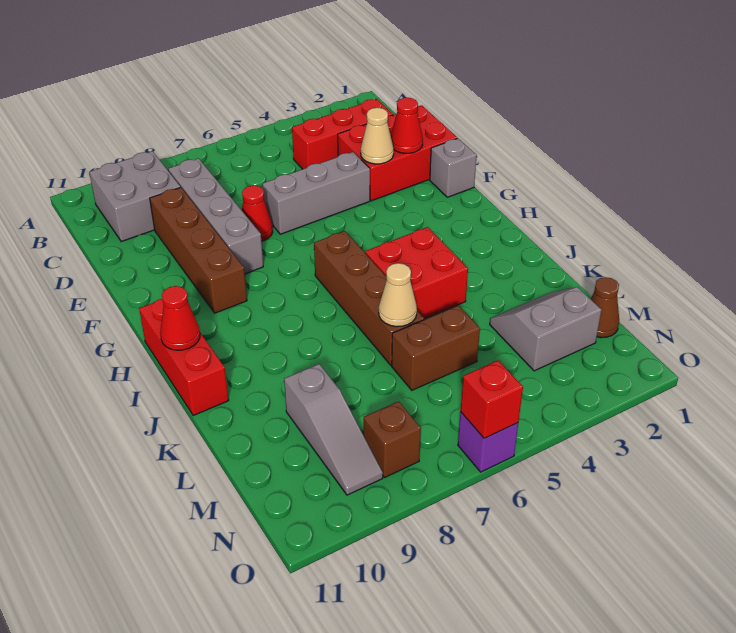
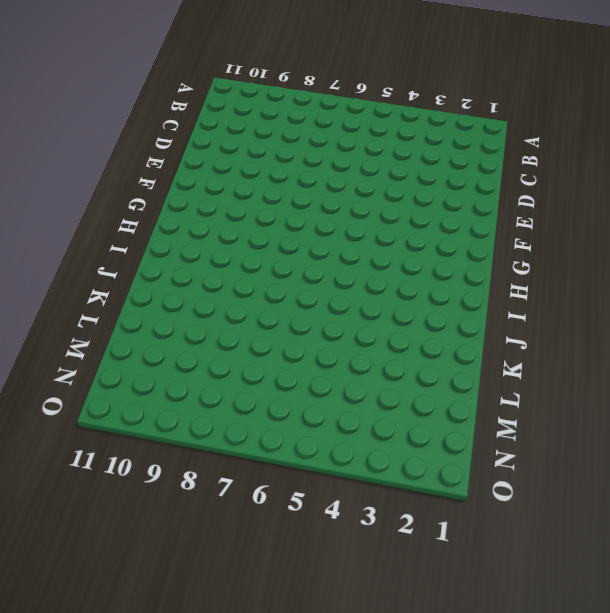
none -> grey 2x2 brick [89,151,180,241]
none -> red 1x3 brick [292,99,393,169]
none -> grey 1x4 brick [168,158,263,274]

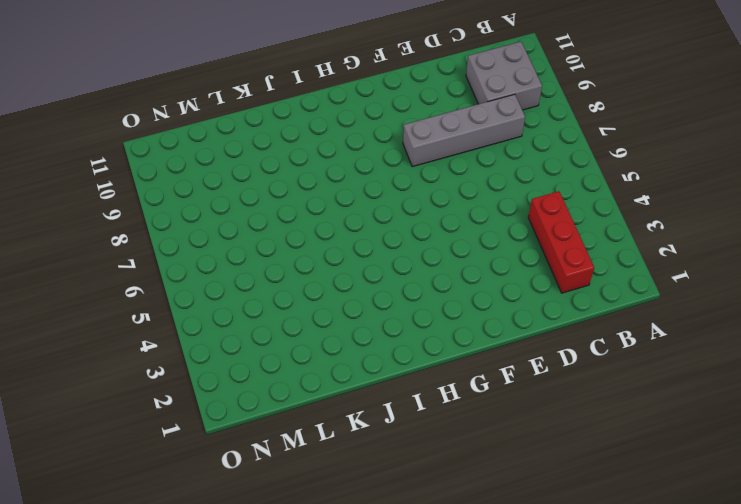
none -> red 2x3 brick [338,105,457,201]
none -> brown 1x4 brick [150,187,247,313]
none -> grey 1x3 brick [263,152,370,234]

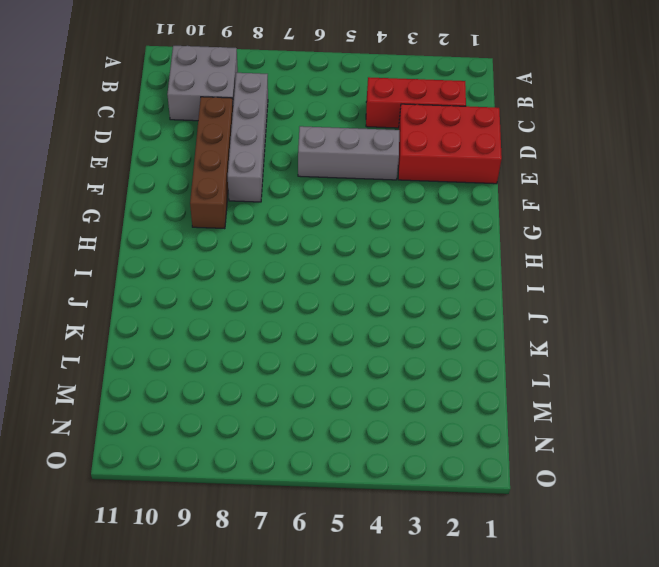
none -> red 1x1 cone [242,185,273,241]
none -> grey 1x1 brick [430,138,477,197]
none -> brown 1x4 brick [314,231,424,365]

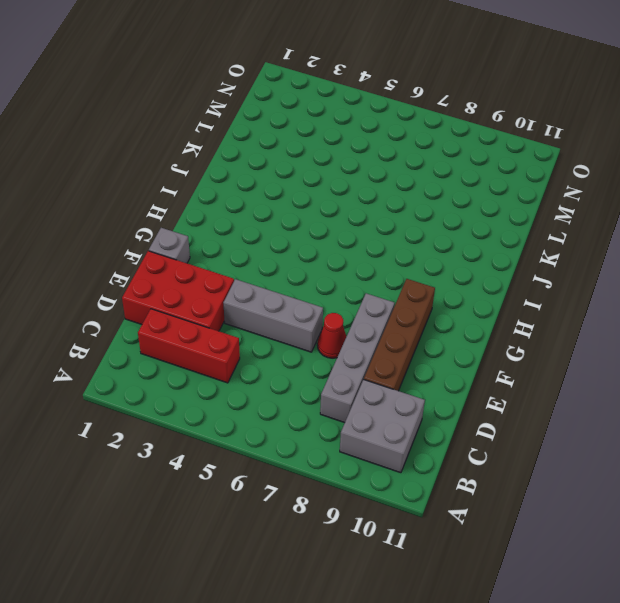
none -> brown 1x4 brick [314,231,424,365]
none -> red 1x3 brick [139,299,229,416]
none -> red 2x2 brick [365,227,468,319]

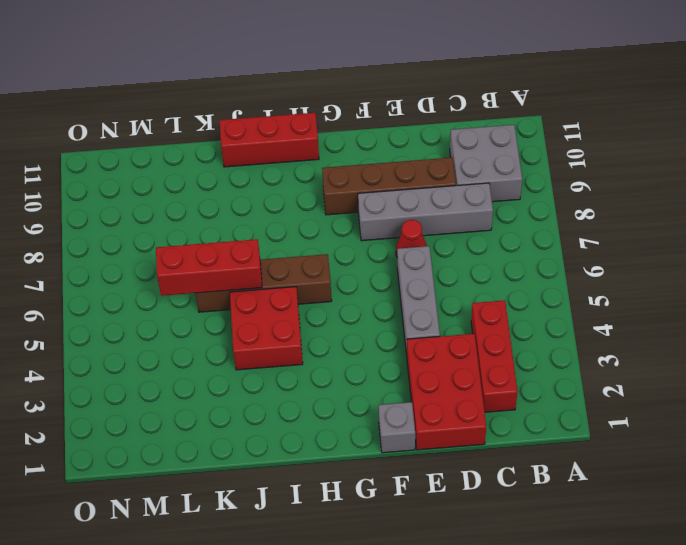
red 1x3 brick [156,239,262,296] -> tan 1x1 cone [379,263,417,327]
none -> grey 2x2 slope [490,287,601,371]
none -> brown 1x2 brick [392,306,480,390]
none -> grey 1x3 slope [284,364,383,495]

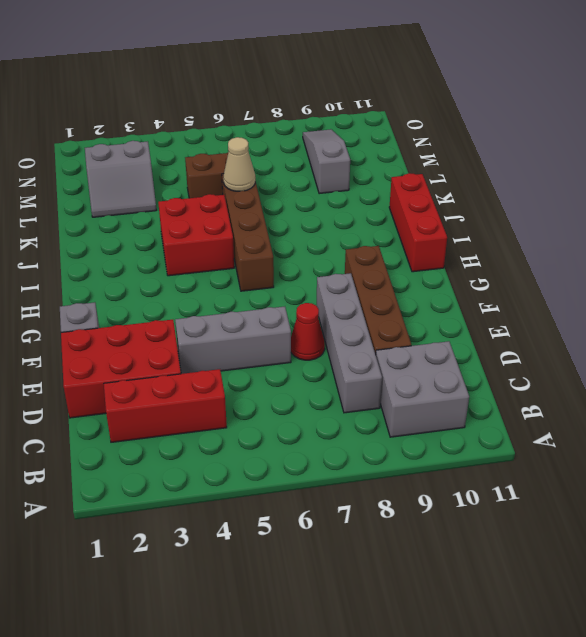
none -> brown 1x1 cone [591,277,619,338]
none -> brown 1x1 brick [364,401,421,477]
none -> purple 1x1 brick [458,412,518,472]

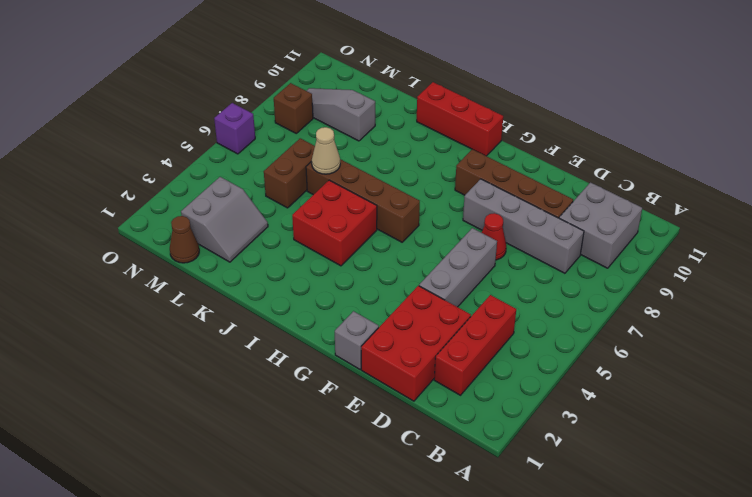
none -> red 1x1 cone [391,98,423,153]
none -> tan 1x1 cone [361,108,394,164]
none -> red 1x1 cone [160,286,200,350]

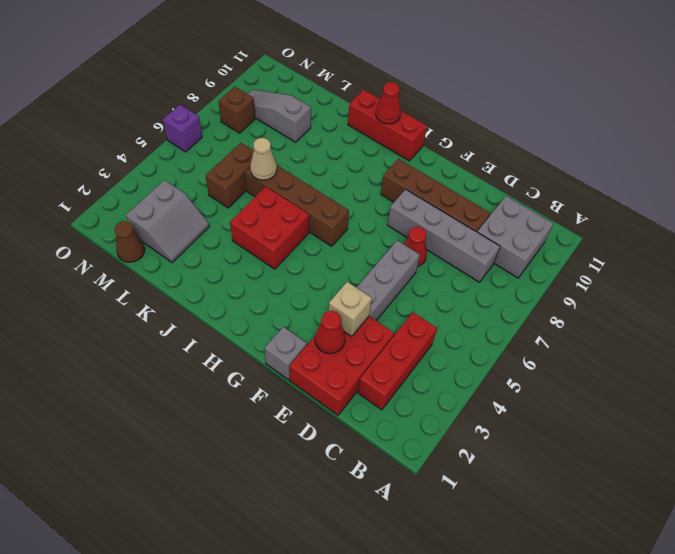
tan 1x1 brick [329,282,372,336] -> tan 1x1 cone [361,108,394,164]
none -> red 1x1 brick [461,360,523,439]

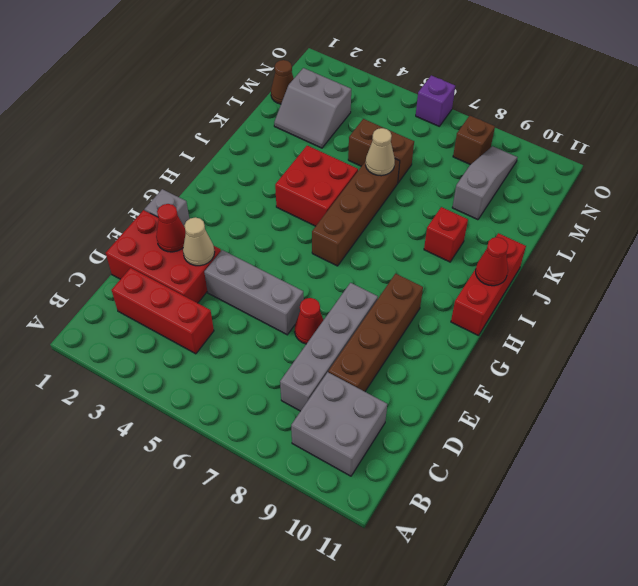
red 1x1 brick [424,207,468,262] -> red 1x1 brick moved to [461,360,523,439]

